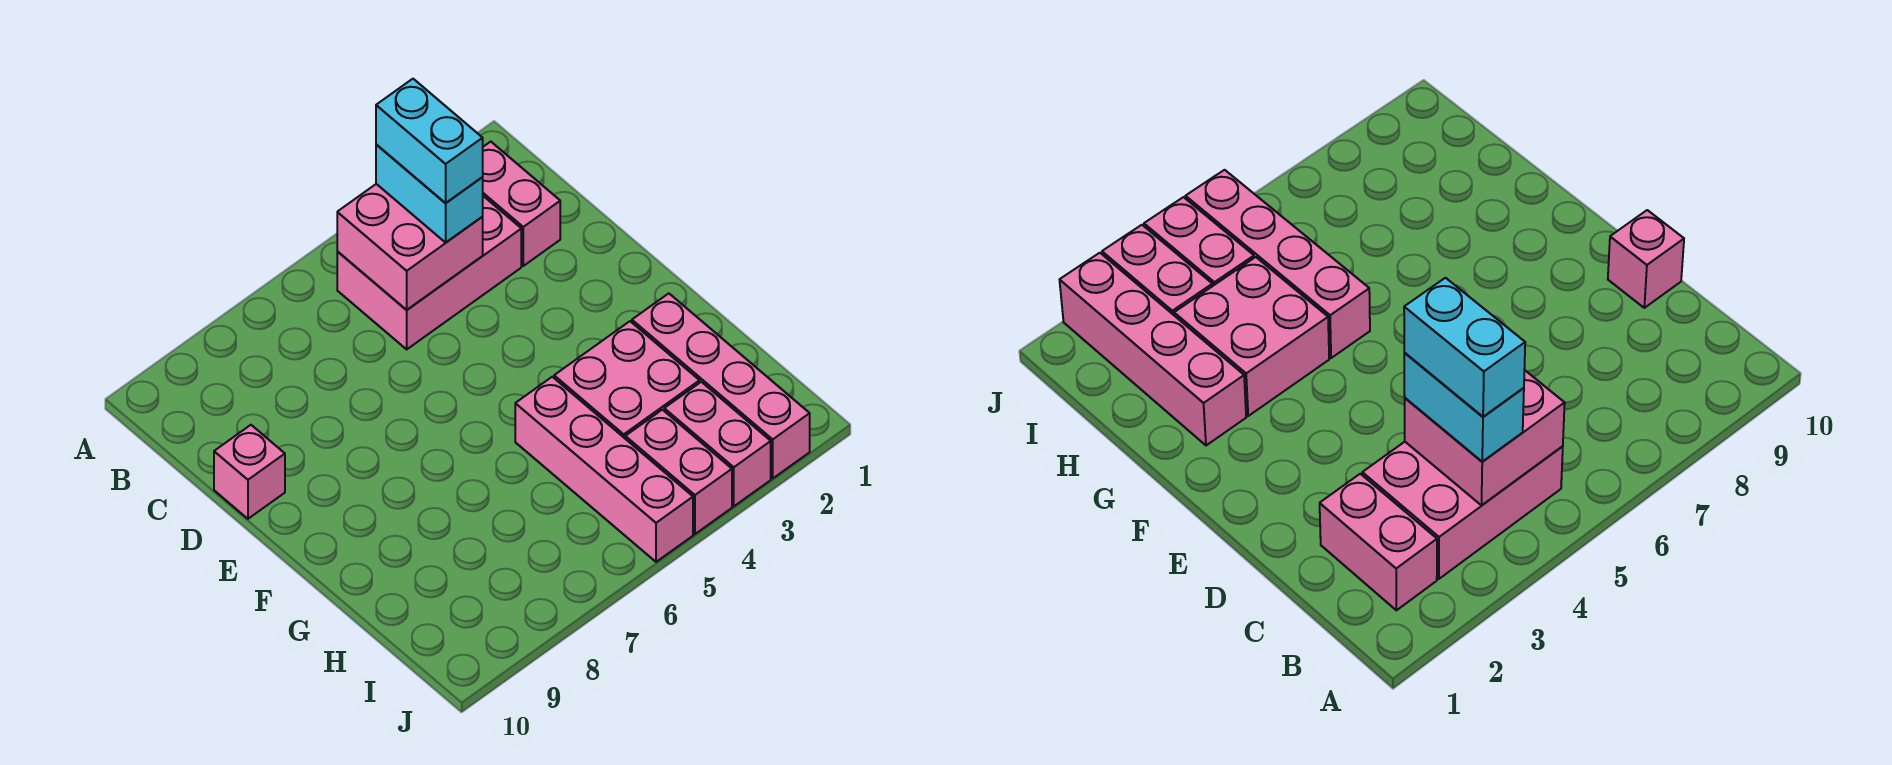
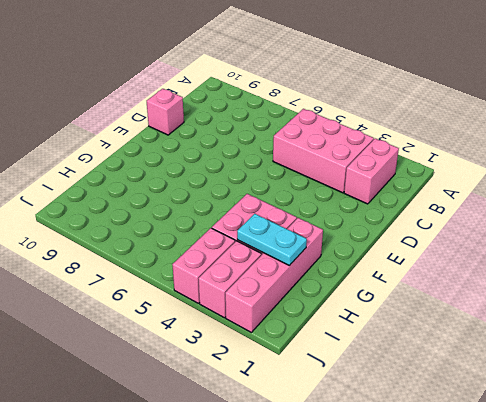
cyan 1x2 plate [237,214,307,266] -> none
none -> pink 1x4 brick [515,377,693,562]
none -> pink 2x2 brick [337,184,483,310]

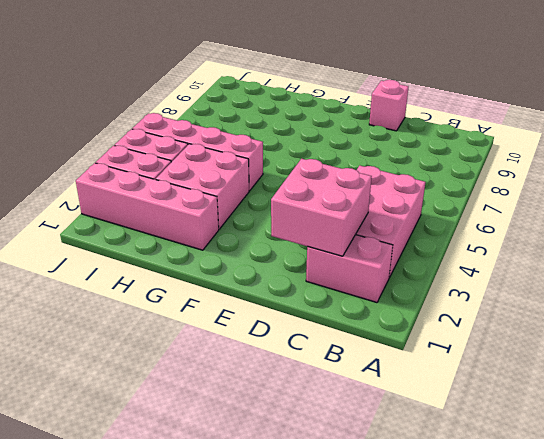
pink 2x2 brick [271,159,372,256] -> pink 2x2 brick moved to [337,184,483,310]
none -> cyan 1x2 brick [376,144,483,242]
none -> cyan 1x2 brick [376,79,483,203]

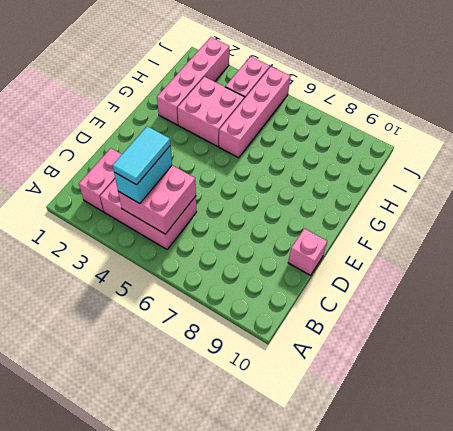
cyan 1x2 tile [112,126,170,185] -> cyan 1x2 brick [376,79,483,203]
none -> pink 1x2 brick [664,382,771,506]

